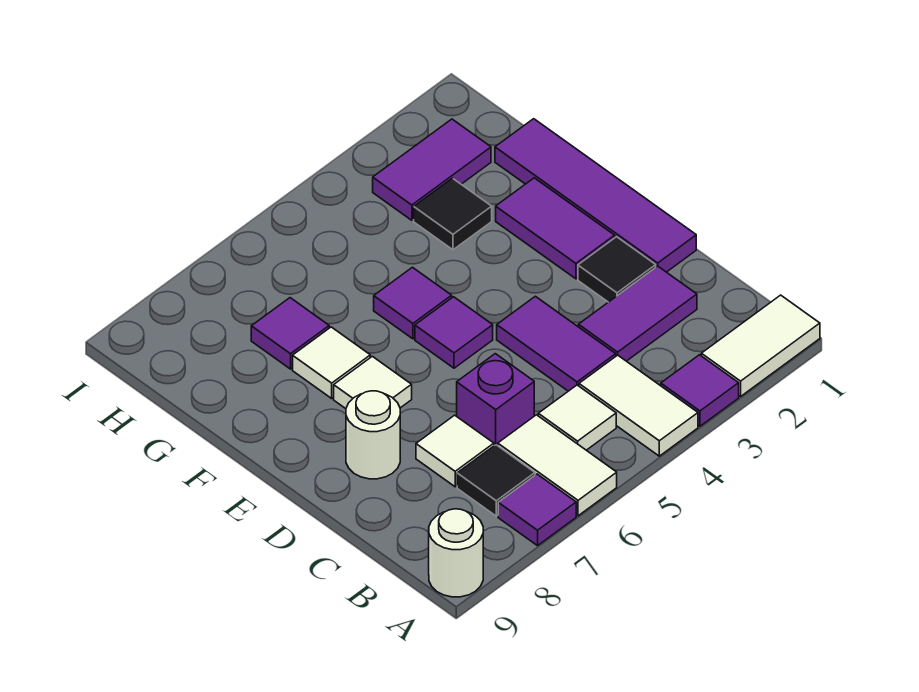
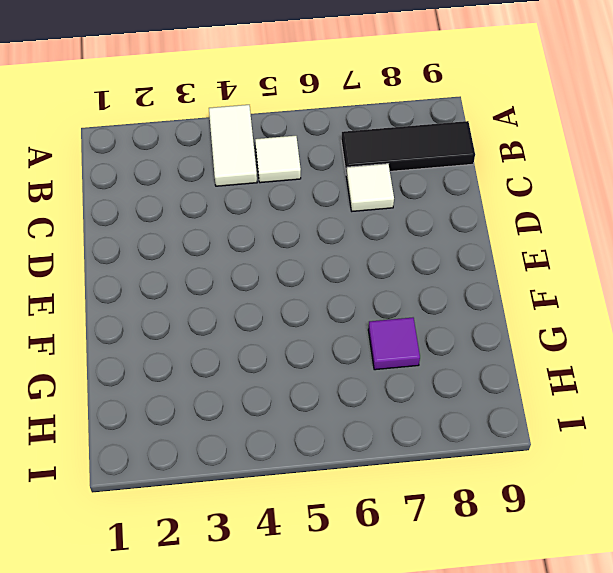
black 1x3 tile [341,121,475,175] -> black 1x1 tile [457,445,535,516]
none -> white 1x2 tile [701,295,820,396]
none -> purple 1x1 tile [661,355,739,426]
none -> white 1x2 tile [498,415,617,516]

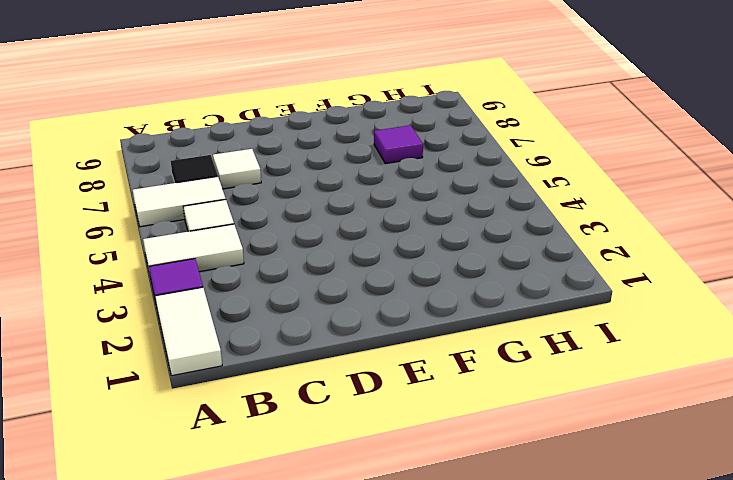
none -> purple 1x1 tile [498,474,576,546]
none -> white 1x1 round brick [429,509,483,597]
none -> purple 1x2 tile [578,266,697,361]

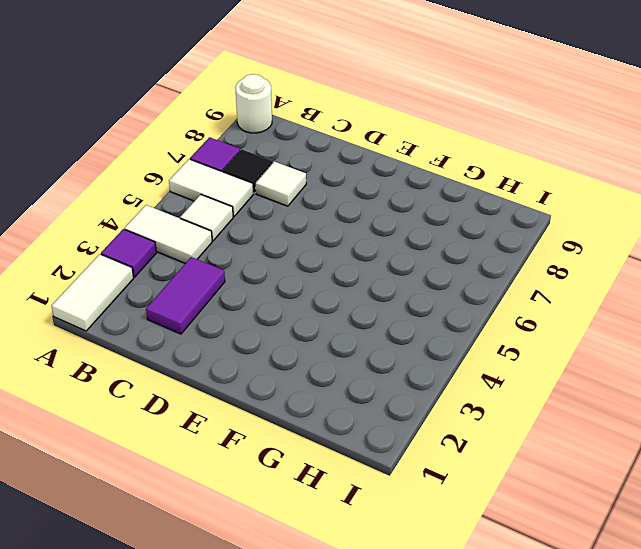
none -> purple 1x2 tile [497,296,616,391]
none -> purple 1x1 brick [457,354,534,446]
none -> purple 1x4 tile [495,119,696,272]

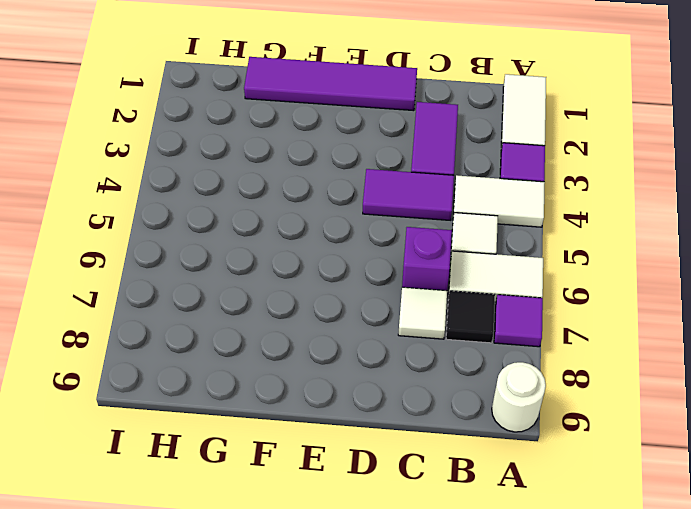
none -> black 1x1 tile [578,237,656,302]
none -> white 1x1 round brick [346,391,400,479]
none -> purple 1x2 tile [496,178,615,279]

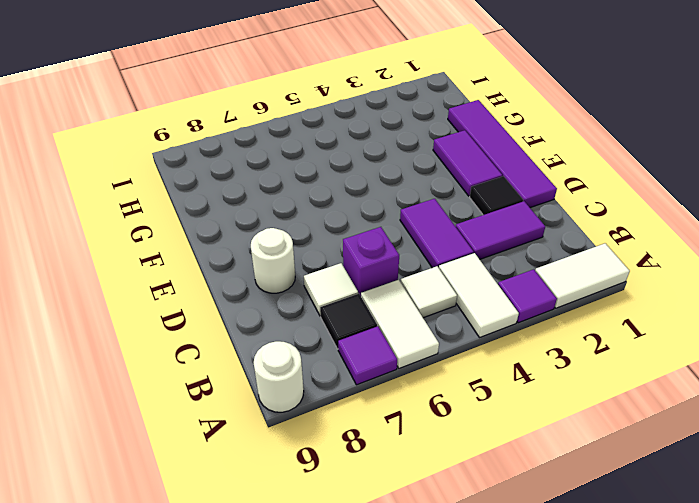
none -> purple 1x1 tile [415,297,493,368]
none -> white 1x1 tile [334,356,412,409]
none -> purple 1x1 tile [374,267,452,339]

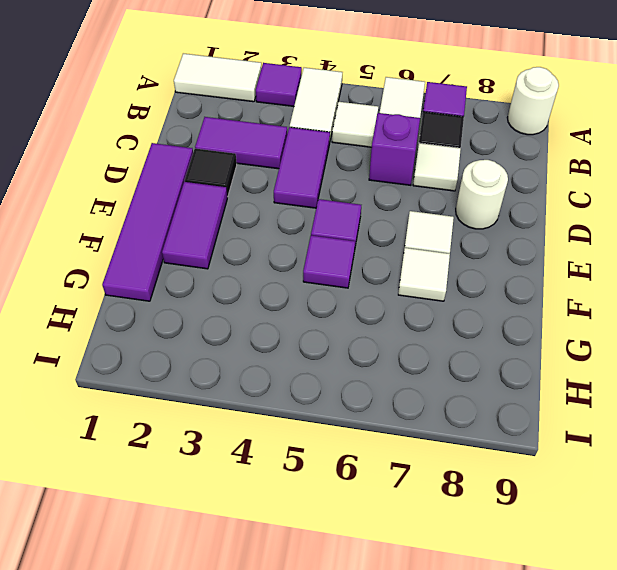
none -> black 1x1 tile [414,178,492,250]
none -> purple 1x1 tile [251,298,329,369]
none -> purple 1x2 tile [373,119,491,220]

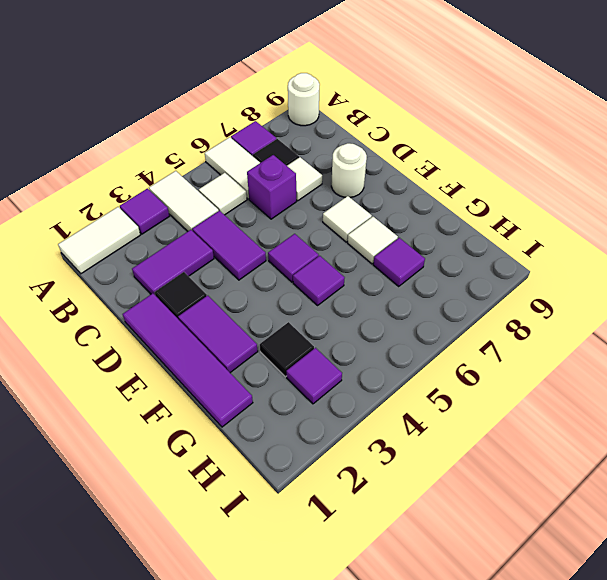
purple 1x1 tile [286,348,342,404] -> purple 1x2 tile [373,119,491,220]

